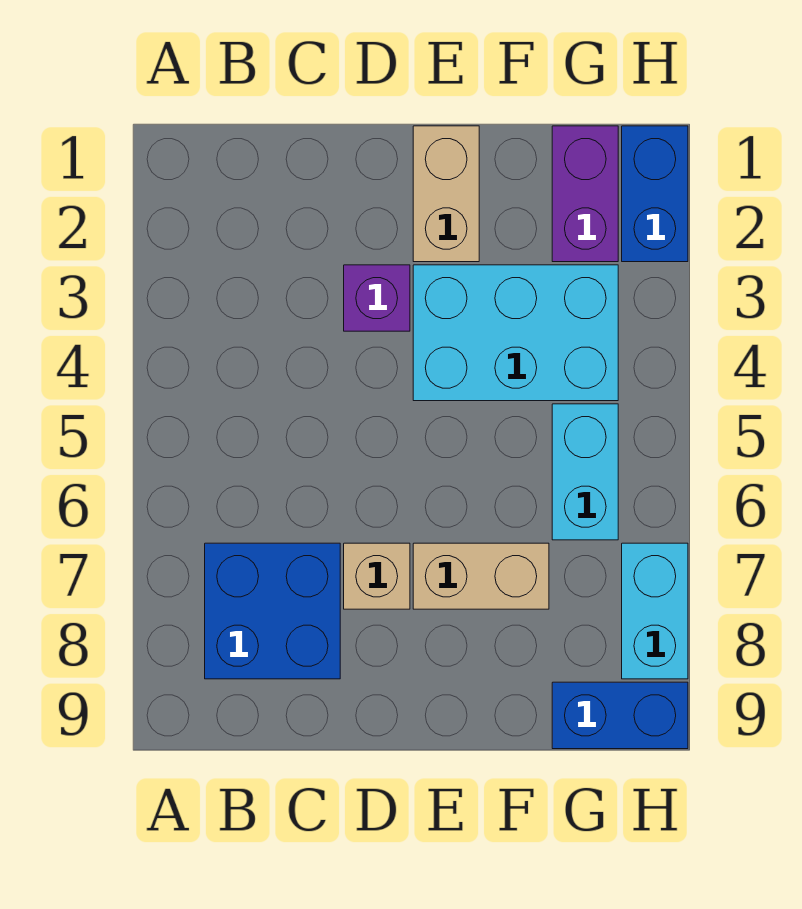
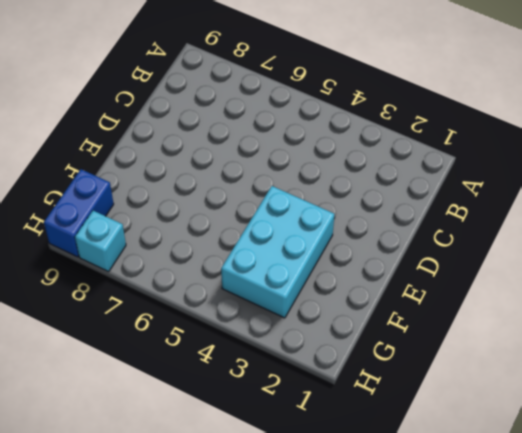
cyan 1x1 brick [75,211,126,272] -> cyan 1x2 brick [622,543,688,679]
none -> blue 2x2 brick [205,543,340,679]
none -> purple 1x1 brick [344,265,410,331]

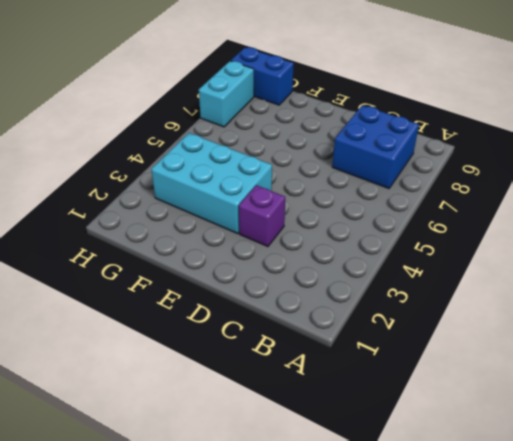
none -> tan 1x1 brick [344,543,410,609]
none -> tan 1x2 brick [413,126,479,262]

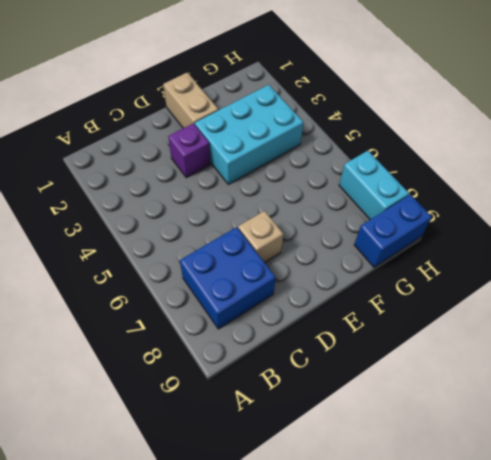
none -> tan 1x2 brick [413,543,549,609]
none -> purple 1x2 brick [552,126,618,262]

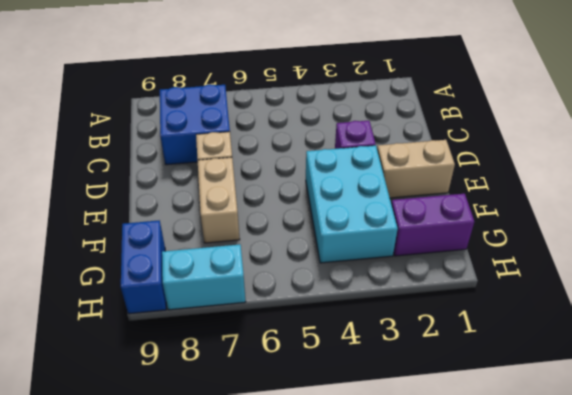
none -> cyan 1x2 brick [552,404,618,540]
none -> blue 1x2 brick [622,126,688,262]

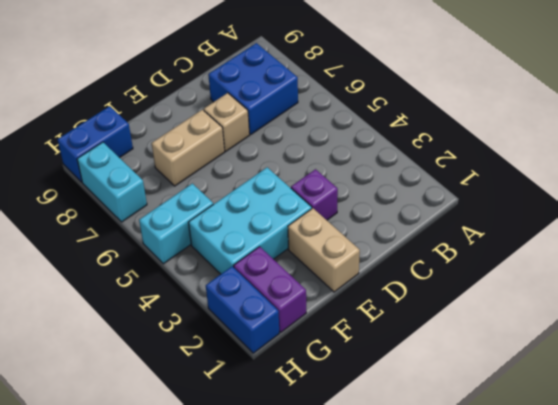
cyan 1x2 brick [139,184,213,264] -> cyan 1x2 brick turned to [552,404,618,540]

